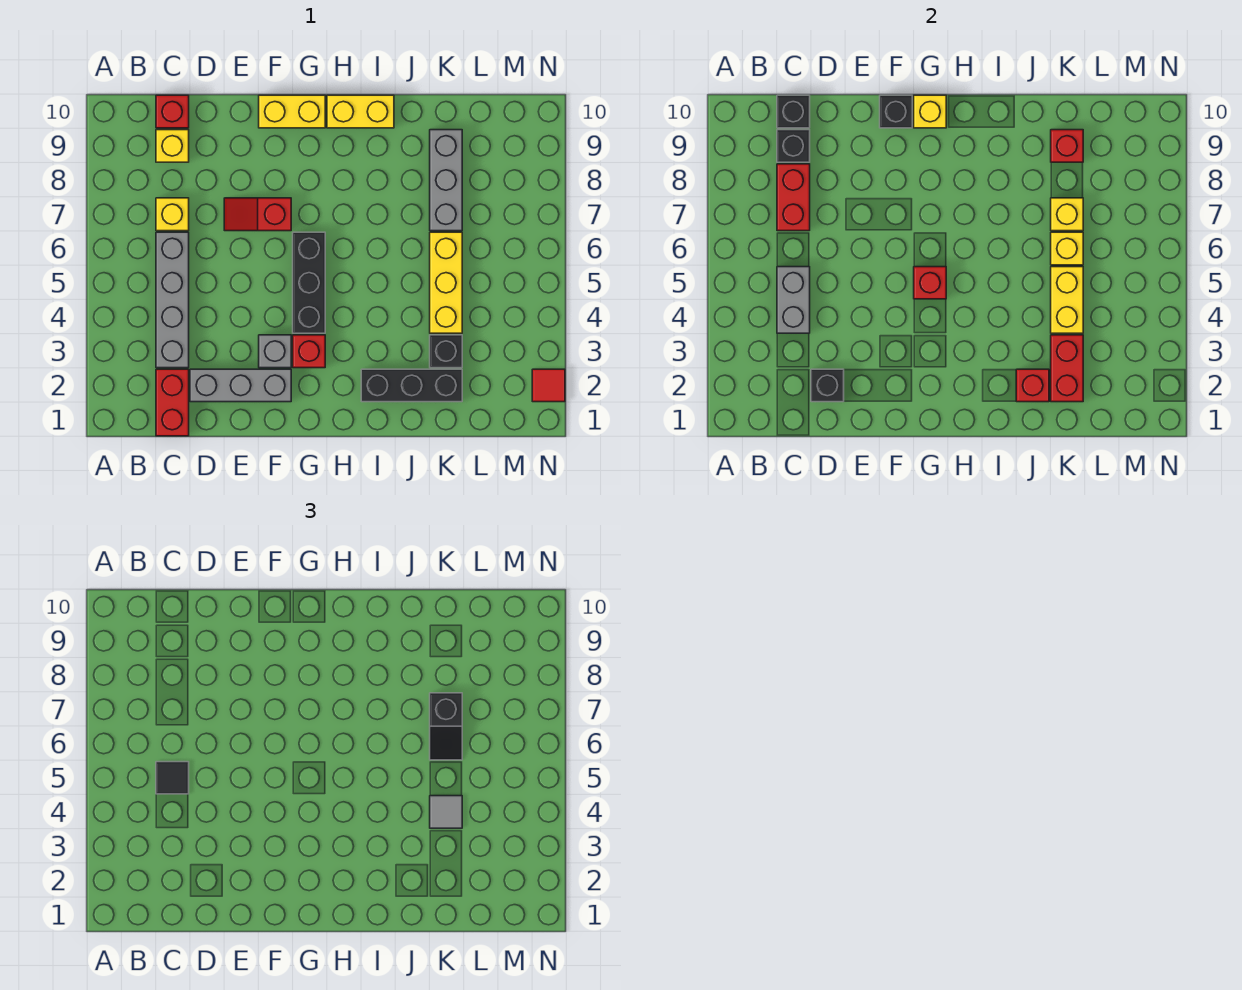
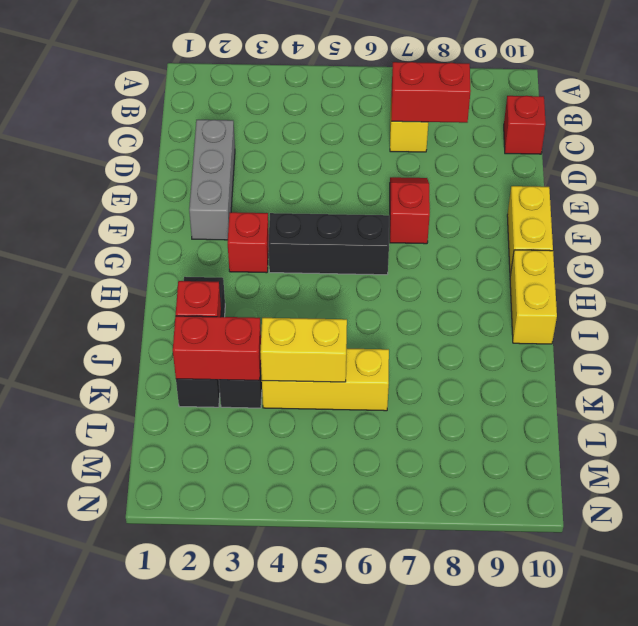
none -> red 1x2 brick [156,369,189,436]
none -> grey 1x4 brick [156,232,189,368]
none -> yellow 1x1 brick [156,130,189,162]
none -> grey 1x1 brick [259,335,291,368]

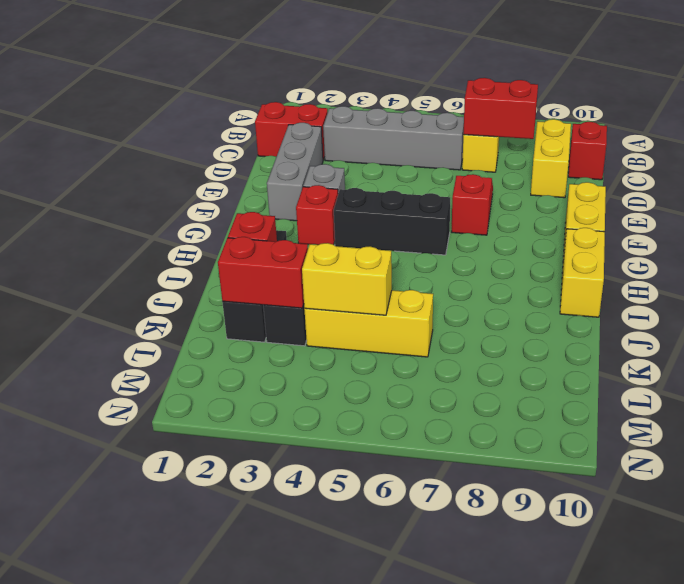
yellow 1x2 brick [531,119,571,198] -> yellow 1x1 brick [156,130,189,162]
none -> grey 1x3 brick [430,130,462,231]
none -> red 1x1 tile [532,369,565,402]
none -> grey 1x2 brick [777,267,810,333]
none -> black 1x1 brick [777,130,810,162]

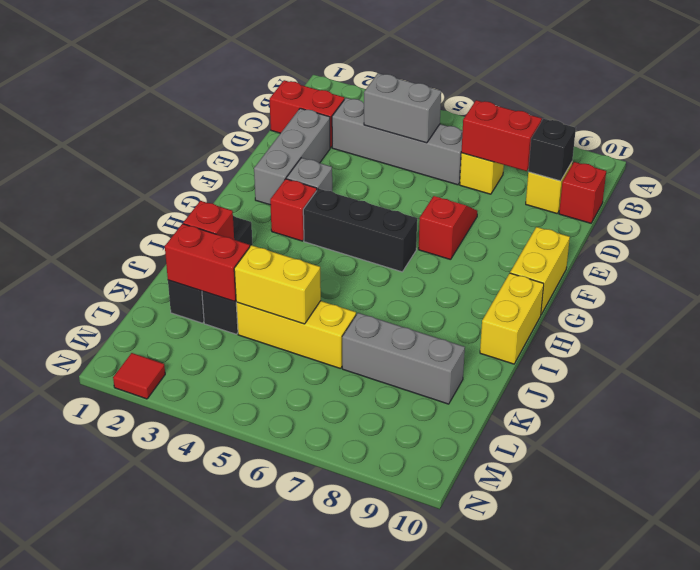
none -> black 1x1 brick [777,95,810,128]
none -> black 1x1 brick [811,369,844,402]
none -> black 1x1 brick [880,95,912,128]
none -> red 1x1 brick [914,267,946,299]

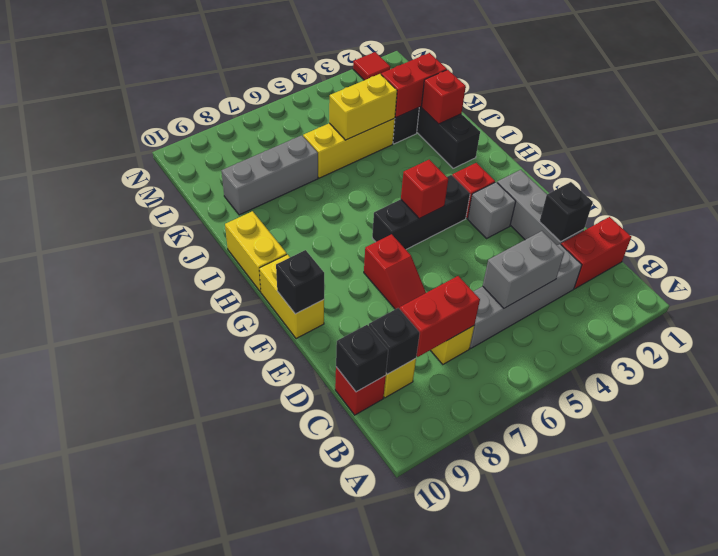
none -> yellow 1x1 brick [914,95,946,128]
none -> yellow 1x1 brick [1051,232,1083,265]
none -> yellow 1x1 brick [1051,198,1083,231]
none -> red 1x1 brick [1051,130,1083,162]

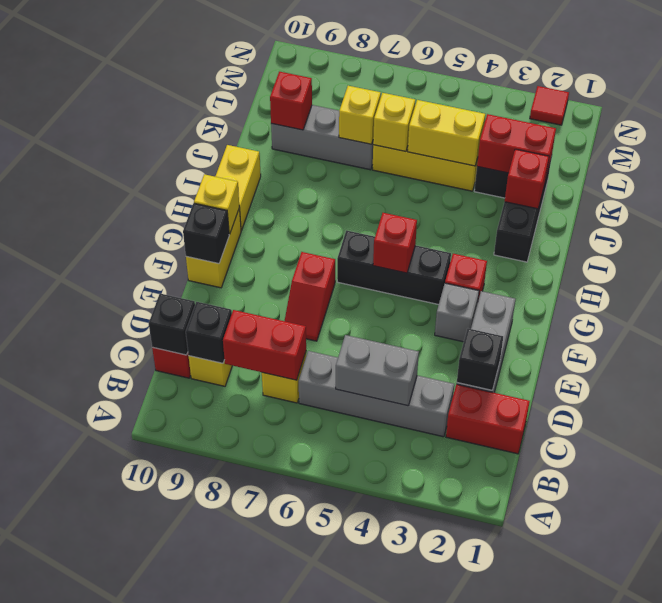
none -> black 1x1 tile [156,762,189,794]
none -> grey 1x1 tile [430,796,462,828]
none -> black 1x2 slope [430,693,462,760]

